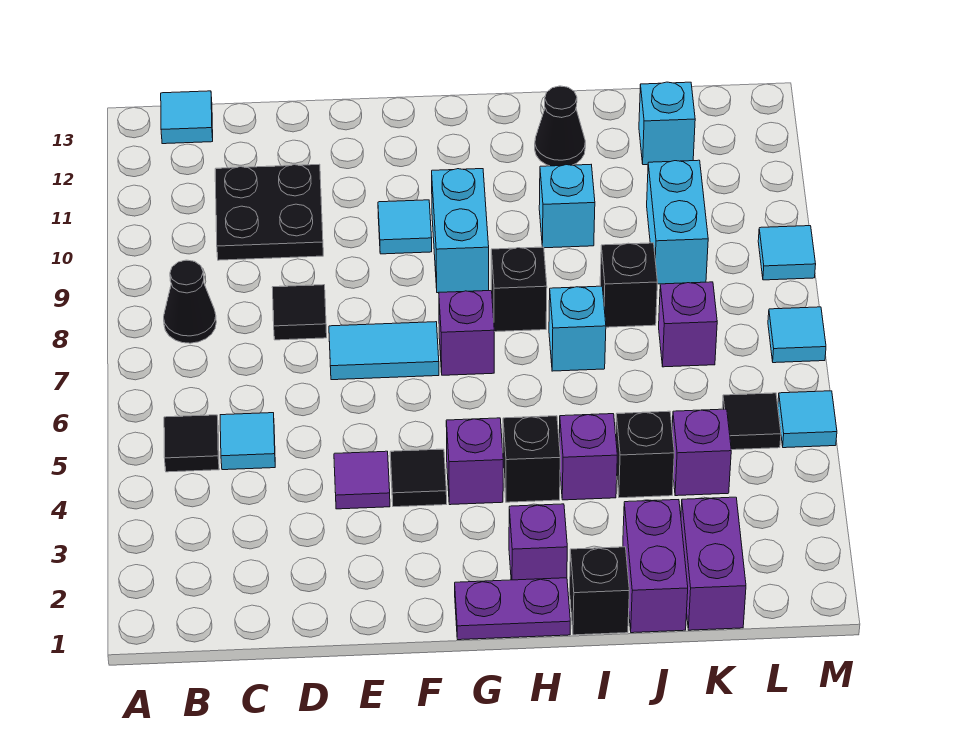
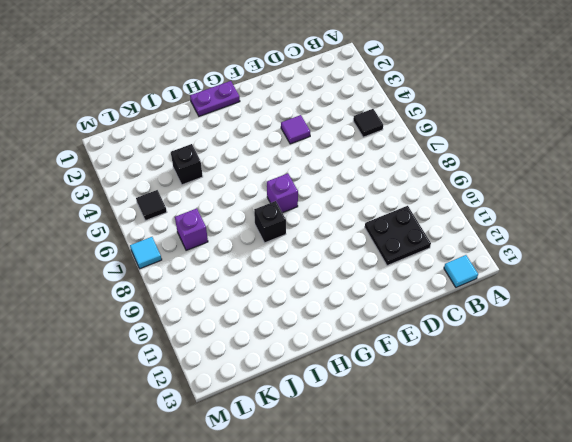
none -> black 1x1 cone [164,260,216,343]
none -> cyan 1x1 tile [220,413,275,470]
none -> black 1x1 tile [272,285,327,340]
none -> cyan 1x2 tile [329,322,439,380]

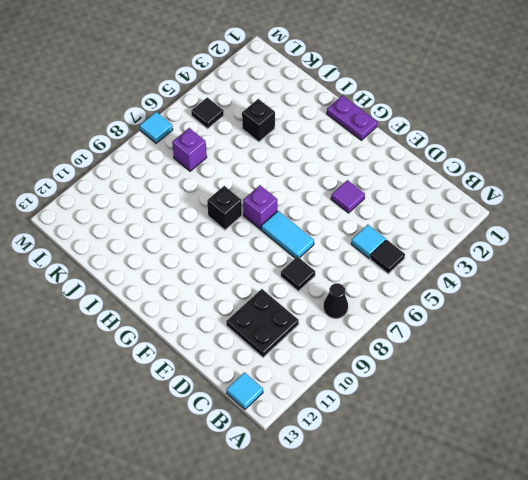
none -> black 1x1 tile [390,449,447,507]
none -> cyan 1x1 tile [378,200,432,254]
none -> purple 1x1 brick [446,418,503,505]
none -> cyan 1x2 brick [432,169,489,293]

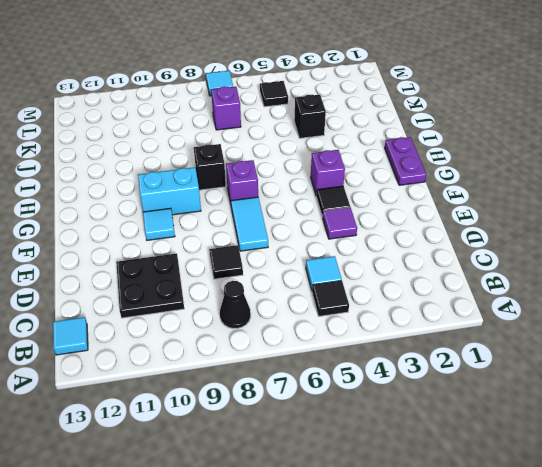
none -> purple 1x1 brick [509,504,567,580]
none -> black 1x1 brick [503,416,560,502]
none -> black 1x1 brick [570,547,629,635]
none -> purple 1x1 brick [559,414,617,500]

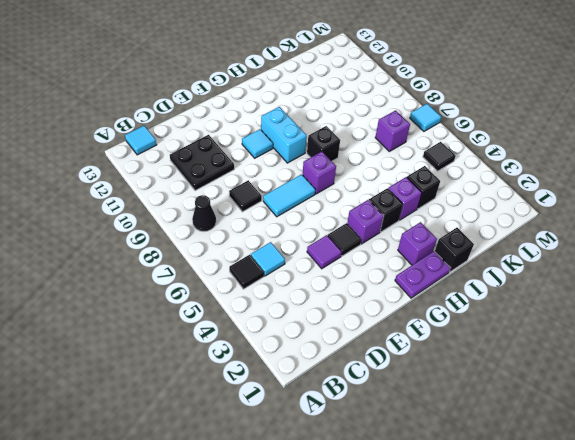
none -> cyan 1x1 brick [549,286,606,371]
none -> cyan 1x1 brick [539,165,595,248]
none -> black 1x1 cone [535,86,585,166]
none -> purple 1x2 brick [623,500,688,633]

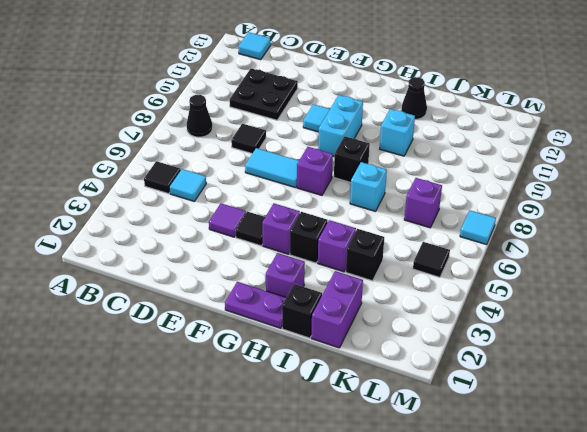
none -> black 1x1 brick [600,243,658,327]
none -> purple 1x2 brick [681,497,746,630]
none -> purple 1x1 brick [672,409,731,496]
none -> cyan 1x2 brick [647,160,708,284]

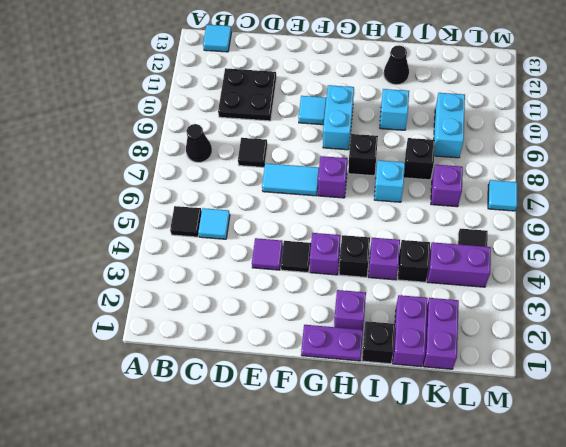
purple 1x2 brick [427,242,491,287] -> purple 1x1 brick [672,409,731,496]
none -> cyan 1x1 brick [639,82,695,165]
none -> cyan 1x1 tile [778,391,837,448]
none -> cyan 1x1 tile [758,226,816,280]

